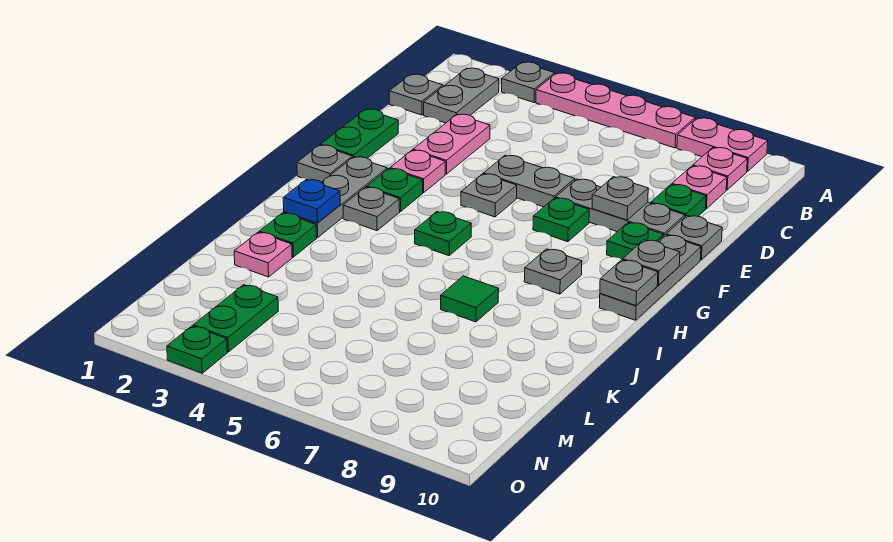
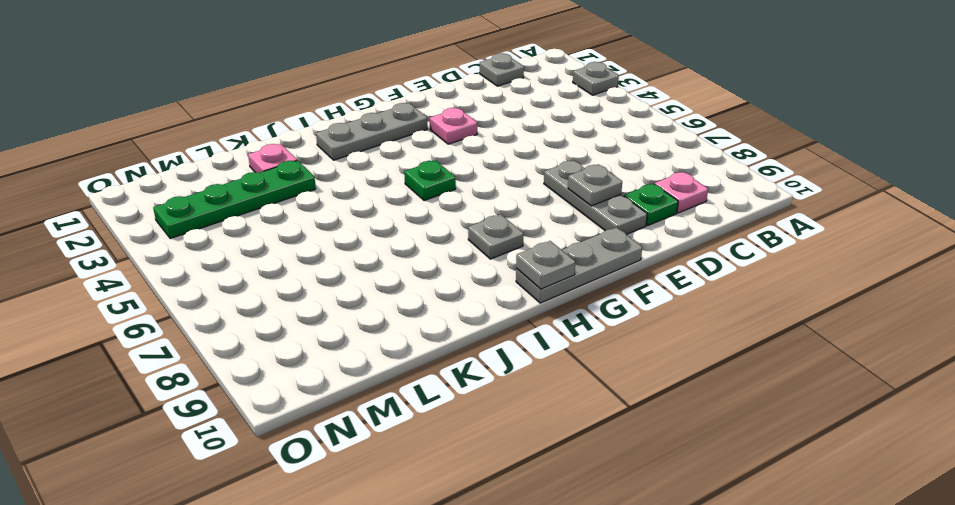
green 1x4 plate [153,160,316,239] -> green 1x2 plate [193,285,278,352]
none -> pink 1x4 plate [536,73,695,148]
none -> pink 1x2 plate [677,118,768,171]
none -> grey 1x2 plate [424,68,499,123]
none -> pink 1x1 plate [693,148,747,190]

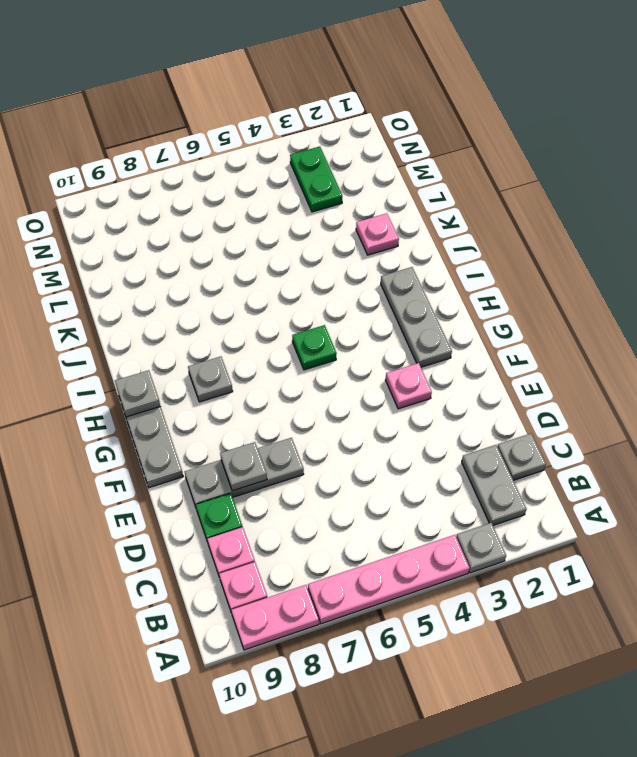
none -> pink 1x2 plate [413,114,490,174]
none -> green 1x2 plate [321,109,398,158]
none -> grey 1x2 plate [484,155,575,207]
none -> grey 1x1 plate [666,216,722,260]

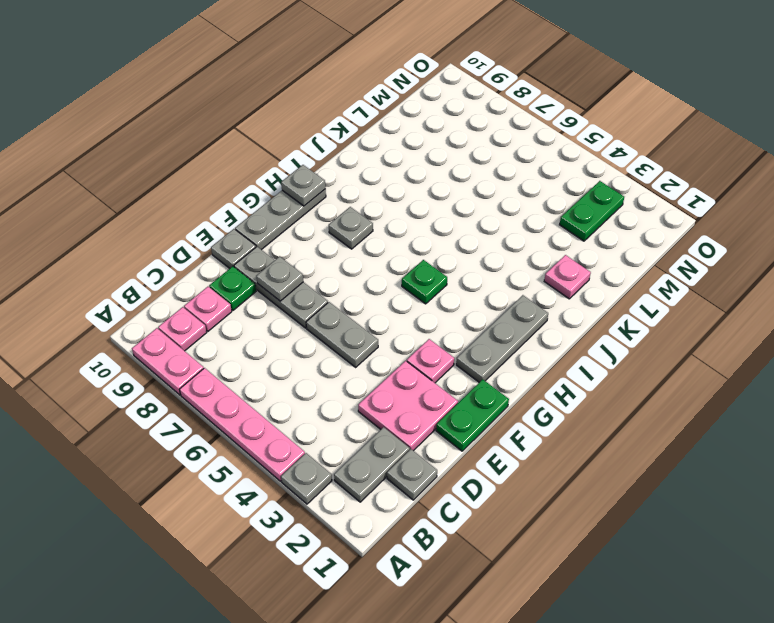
pink 2x2 plate [358,361,458,451] -> pink 1x2 plate [413,114,490,174]
none -> grey 1x1 plate [461,174,517,217]
none -> green 1x1 plate [533,198,589,242]
none -> green 1x1 plate [607,223,663,260]
none -> grey 1x1 plate [297,145,352,182]

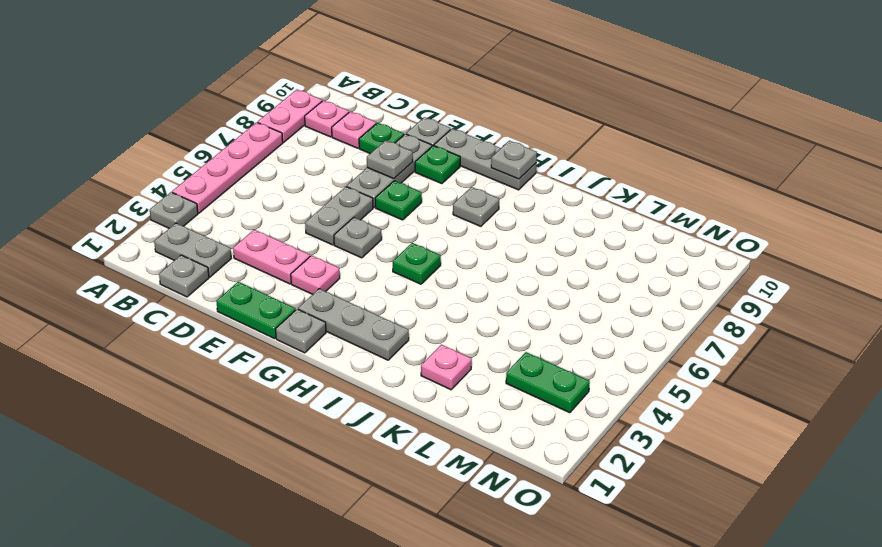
none -> green 1x1 plate [367,169,423,212]
none -> grey 1x1 plate [343,187,400,231]
none -> green 1x1 plate [259,213,317,257]
none -> green 1x1 tile [441,276,499,322]

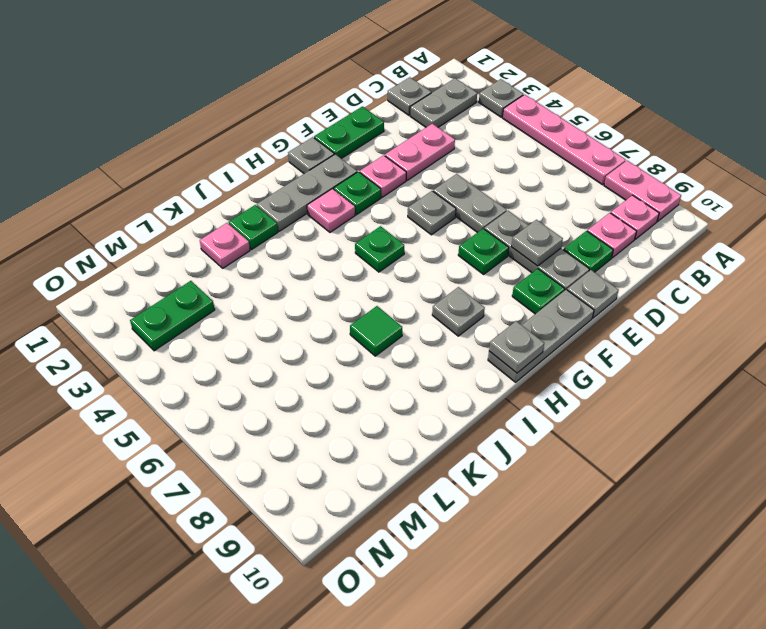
pink 1x1 plate [307,189,355,232] -> grey 1x1 plate [343,187,400,231]
none -> green 1x1 plate [167,326,227,373]
none -> grey 1x1 plate [623,240,680,285]
none -> blue 1x1 plate [283,179,340,223]

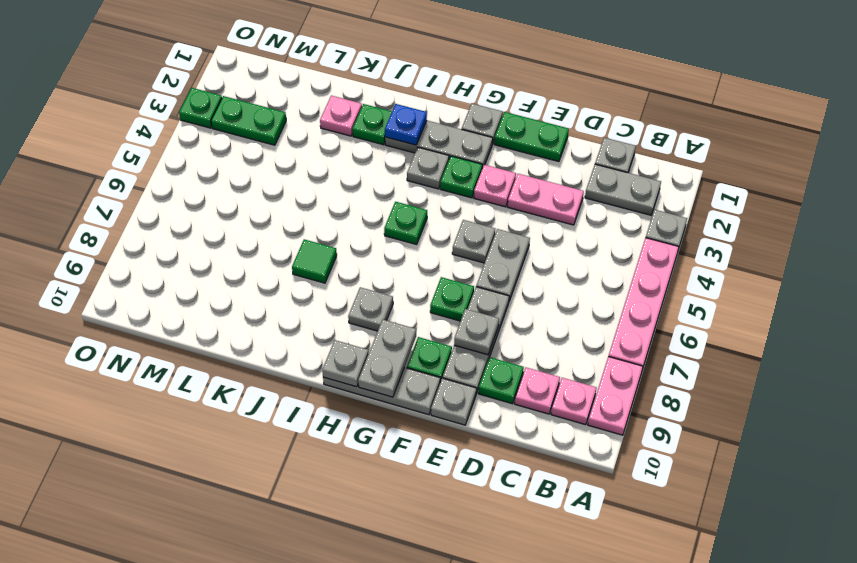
grey 1x2 plate [358,320,416,397] -> grey 1x1 plate [623,240,680,285]

